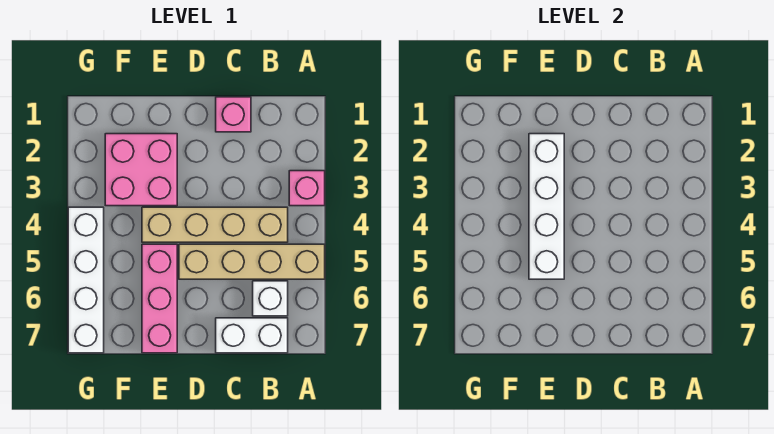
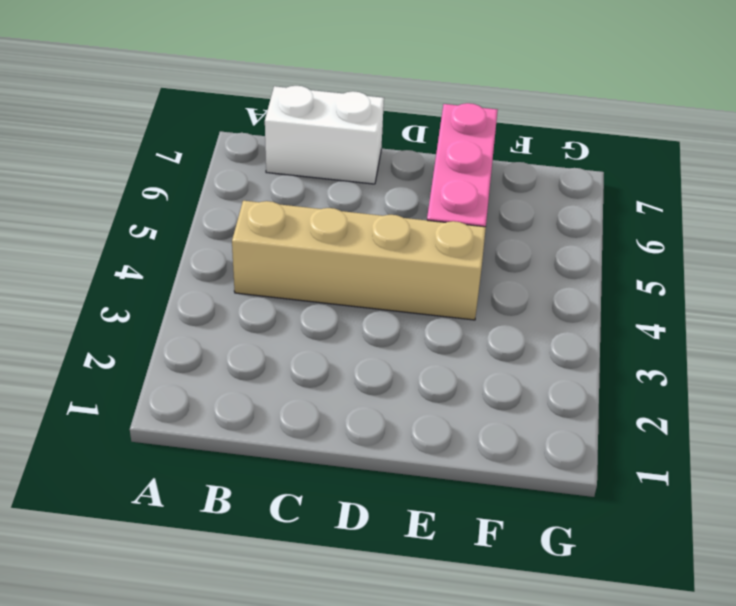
none -> pink 1x1 brick [289,171,325,206]
none -> tan 1x4 brick [179,244,325,279]

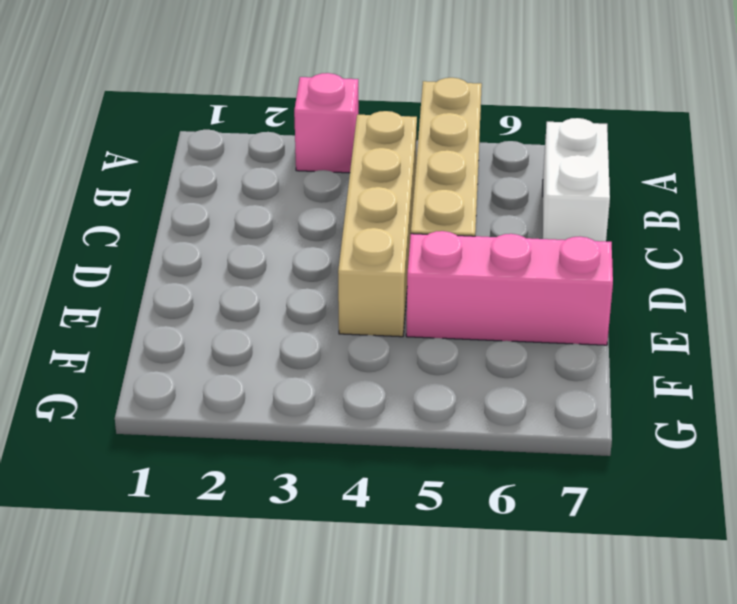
none -> white 1x1 brick [253,281,288,316]
none -> pink 1x1 brick [216,97,251,132]

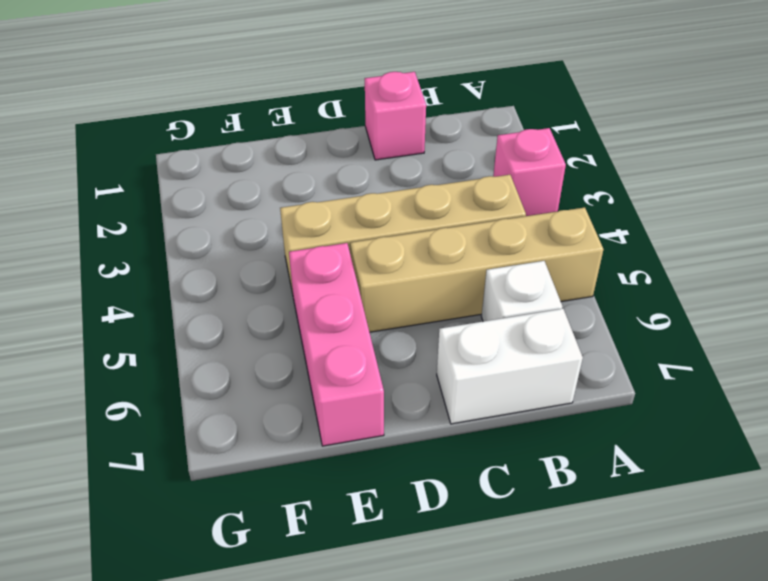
none -> pink 2x2 brick [105,134,177,206]
none -> white 1x4 brick [68,207,104,353]

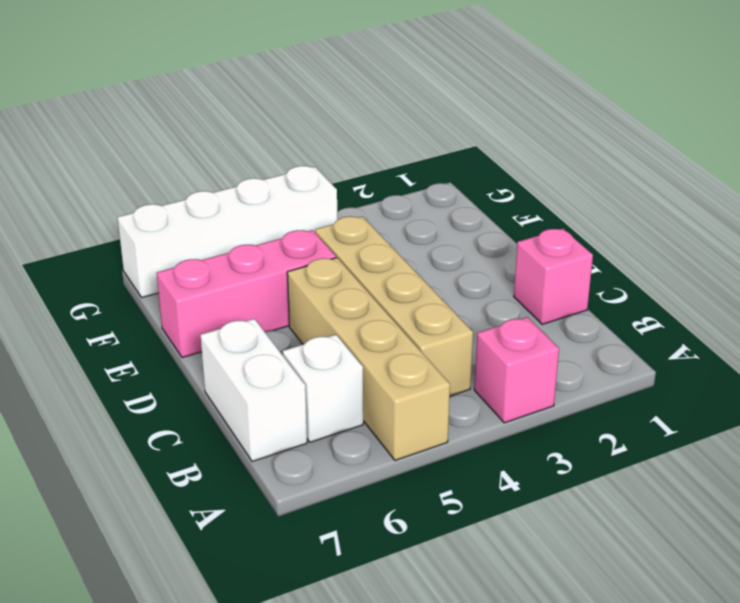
none -> pink 2x2 brick [105,134,177,206]
none -> white 1x4 brick [529,134,564,279]

